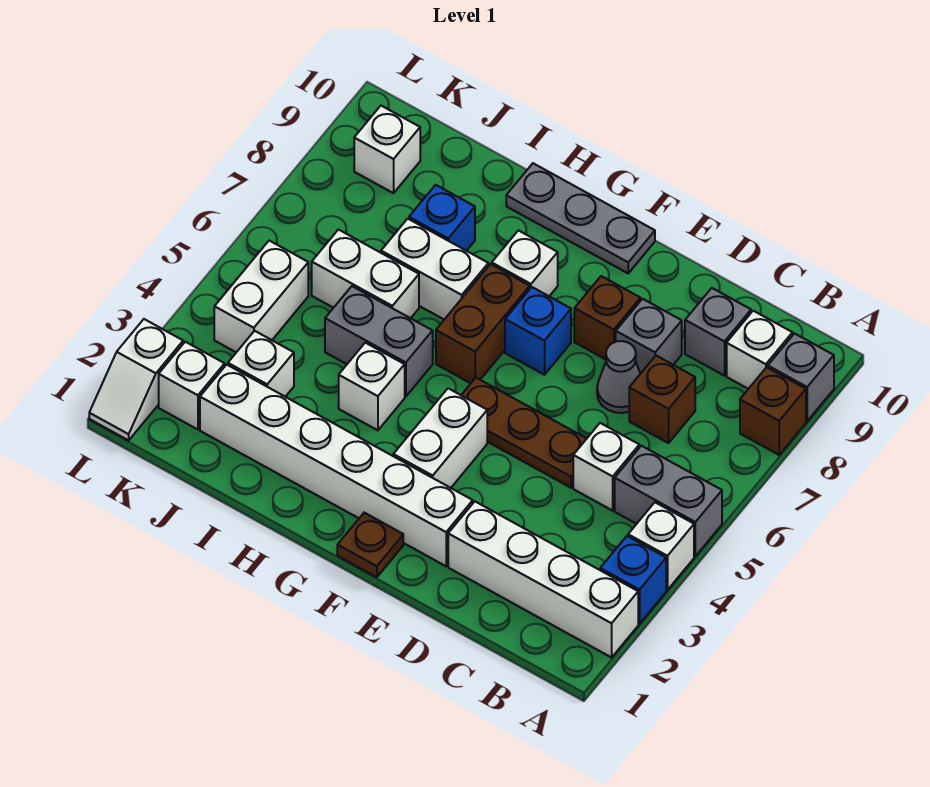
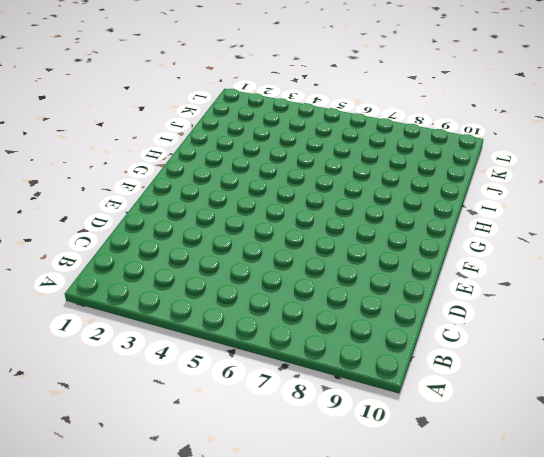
none -> white 1x4 brick [448,502,638,657]
none -> blue 1x1 brick [600,536,666,624]
none -> white 1x1 brick [628,502,694,590]
none -> grey 1x2 brick [615,446,722,556]

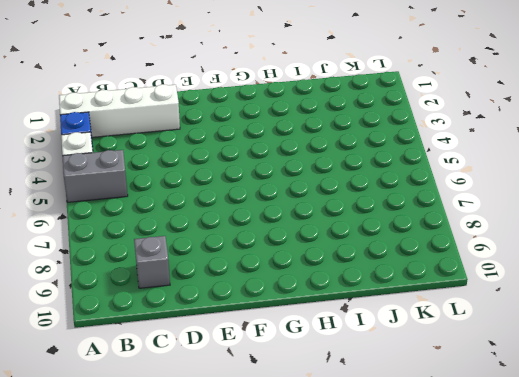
none -> brown 1x1 brick [740,367,806,455]
none -> grey 1x1 brick [768,334,834,421]
none -> white 1x1 brick [727,311,792,389]
none -> white 1x1 brick [573,423,639,511]

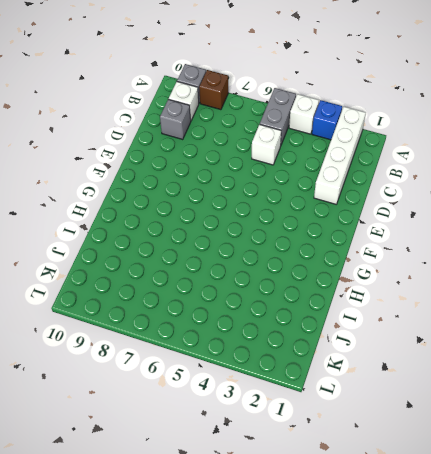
none -> brown 1x1 brick [629,356,695,443]
none -> brown 1x3 plate [461,378,587,488]
none -> grey 1x1 cone [597,341,640,413]
none -> grey 1x1 brick [616,299,682,374]

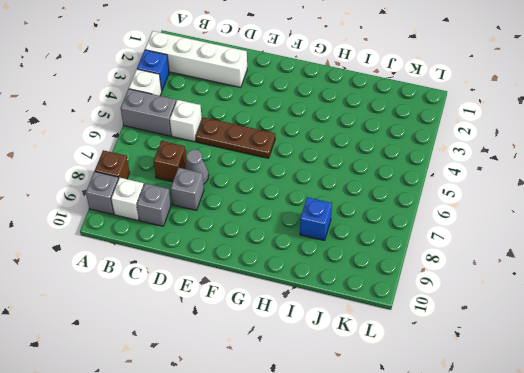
none -> white 1x6 brick [200,365,473,566]
none -> brown 1x1 brick [574,276,640,359]
none -> brown 1x1 plate [337,513,403,577]
none -> white 1x2 brick [393,388,487,488]

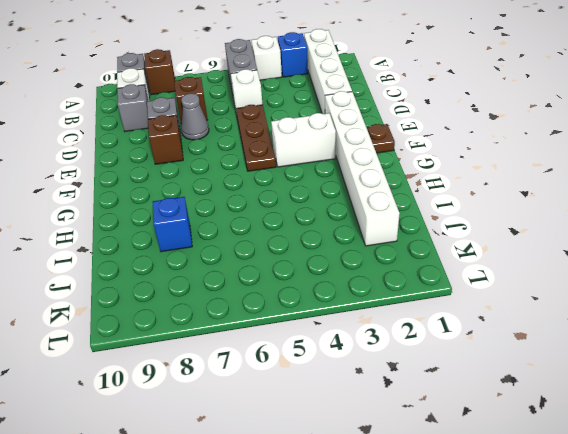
none -> blue 1x1 brick [505,287,571,375]
none -> grey 1x3 plate [506,163,655,273]
none -> brown 1x2 brick [436,264,530,383]
none -> white 1x1 brick [492,230,558,296]

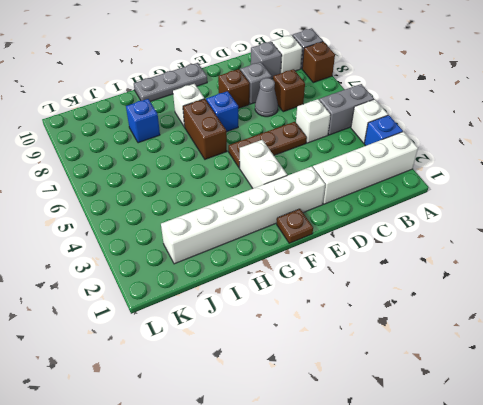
none -> white 1x1 brick [339,343,405,430]
none -> grey 1x2 brick [325,286,433,397]
none -> white 1x2 brick [381,219,488,319]
none -> white 1x2 brick [312,230,419,318]

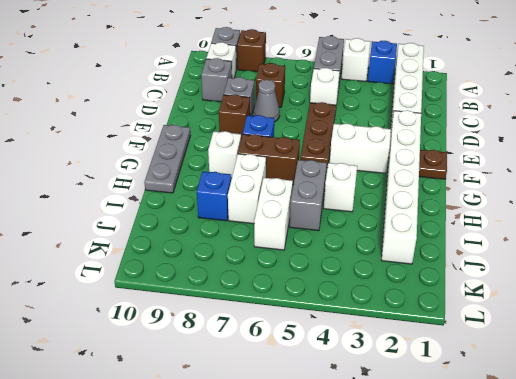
none -> white 1x1 brick [228,331,294,397]
none -> white 1x1 brick [159,342,225,429]
none -> white 1x2 brick [214,241,308,352]
none -> white 1x1 brick [354,106,420,193]

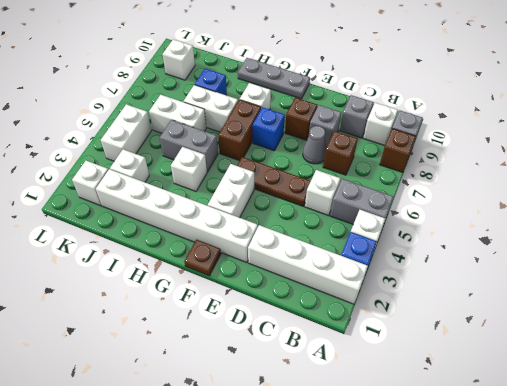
none -> white 1x2 slope [89,319,183,440]

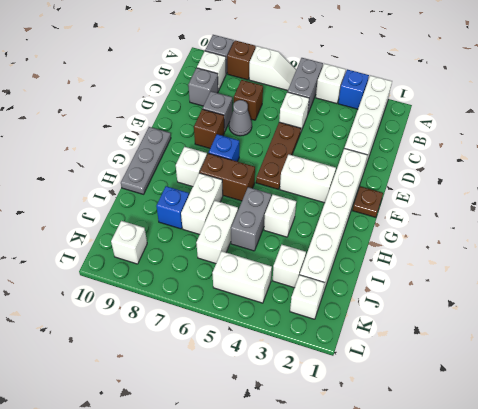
white 1x2 slope [249,46,296,90] -> white 1x2 slope moved to [89,319,183,440]

